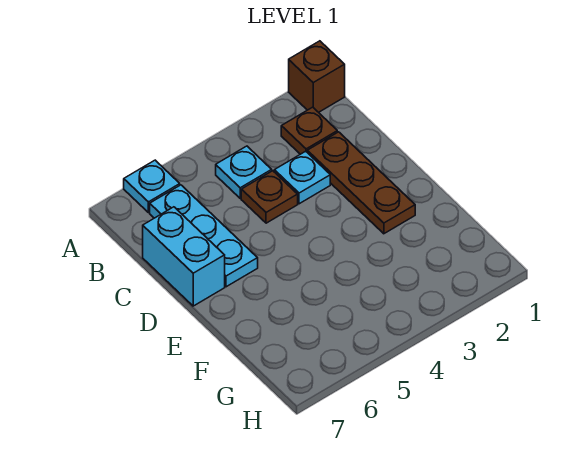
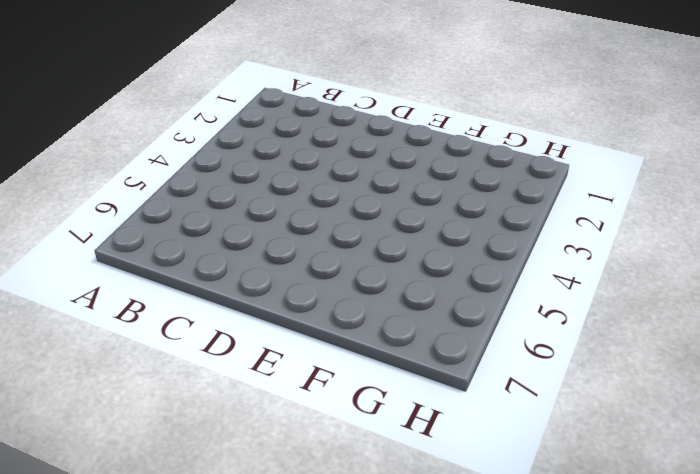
none -> brown 1x1 brick [289,41,345,112]
none -> cyan 1x1 plate [124,160,180,213]

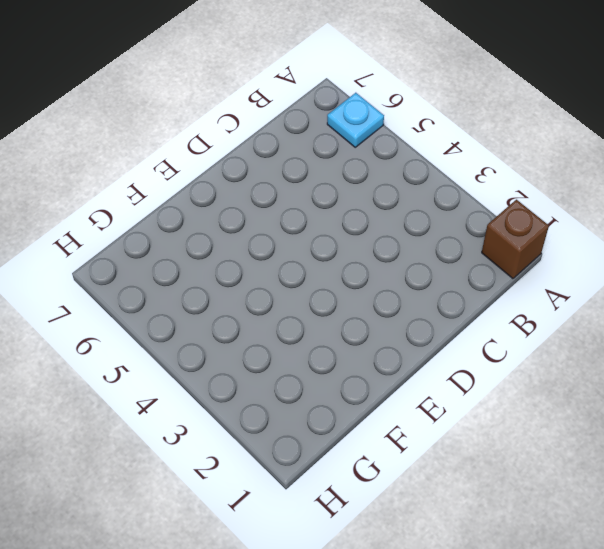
none -> brown 1x1 plate [281,107,337,154]
none -> cyan 1x1 plate [216,146,272,198]

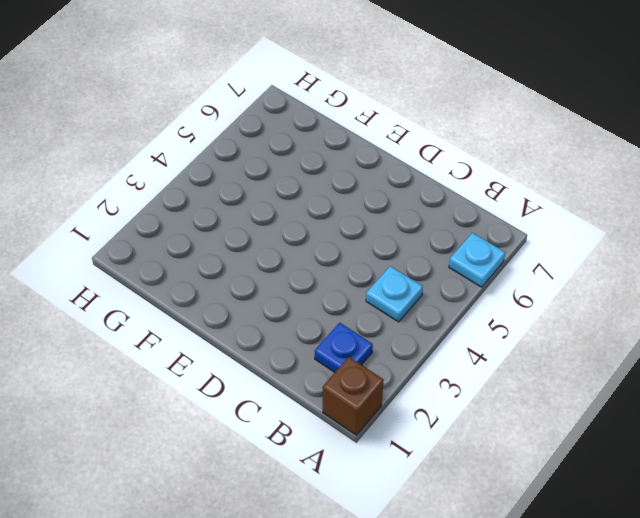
blue 1x1 plate [315,323,373,372] -> brown 1x1 plate [281,107,337,154]
none -> cyan 1x3 plate [150,185,258,287]
none -> brown 1x3 plate [307,132,415,234]

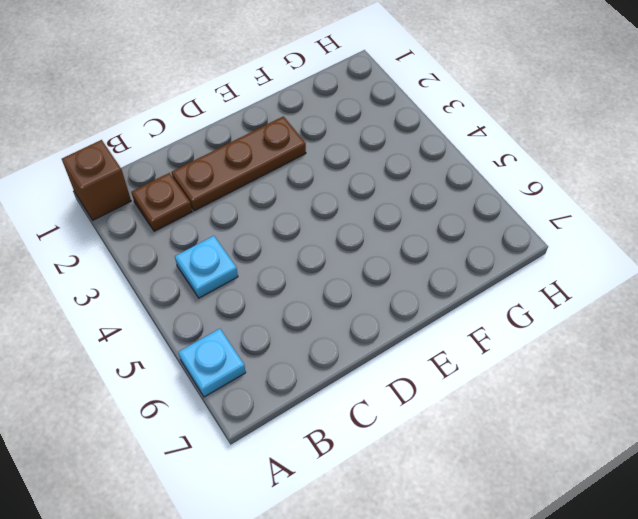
none -> cyan 1x3 plate [150,185,258,287]
none -> cyan 1x1 plate [274,151,330,204]

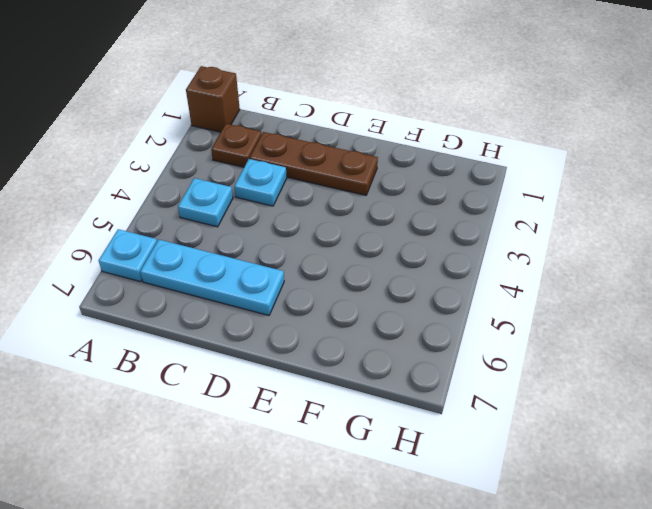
none -> brown 1x1 plate [241,171,298,223]
none -> cyan 1x2 brick [143,207,225,306]

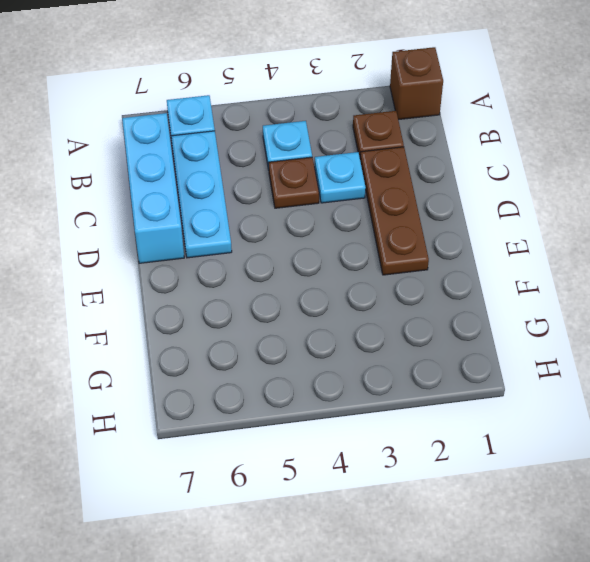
cyan 1x3 brick [122,113,184,263] -> cyan 1x2 brick [143,207,225,306]

